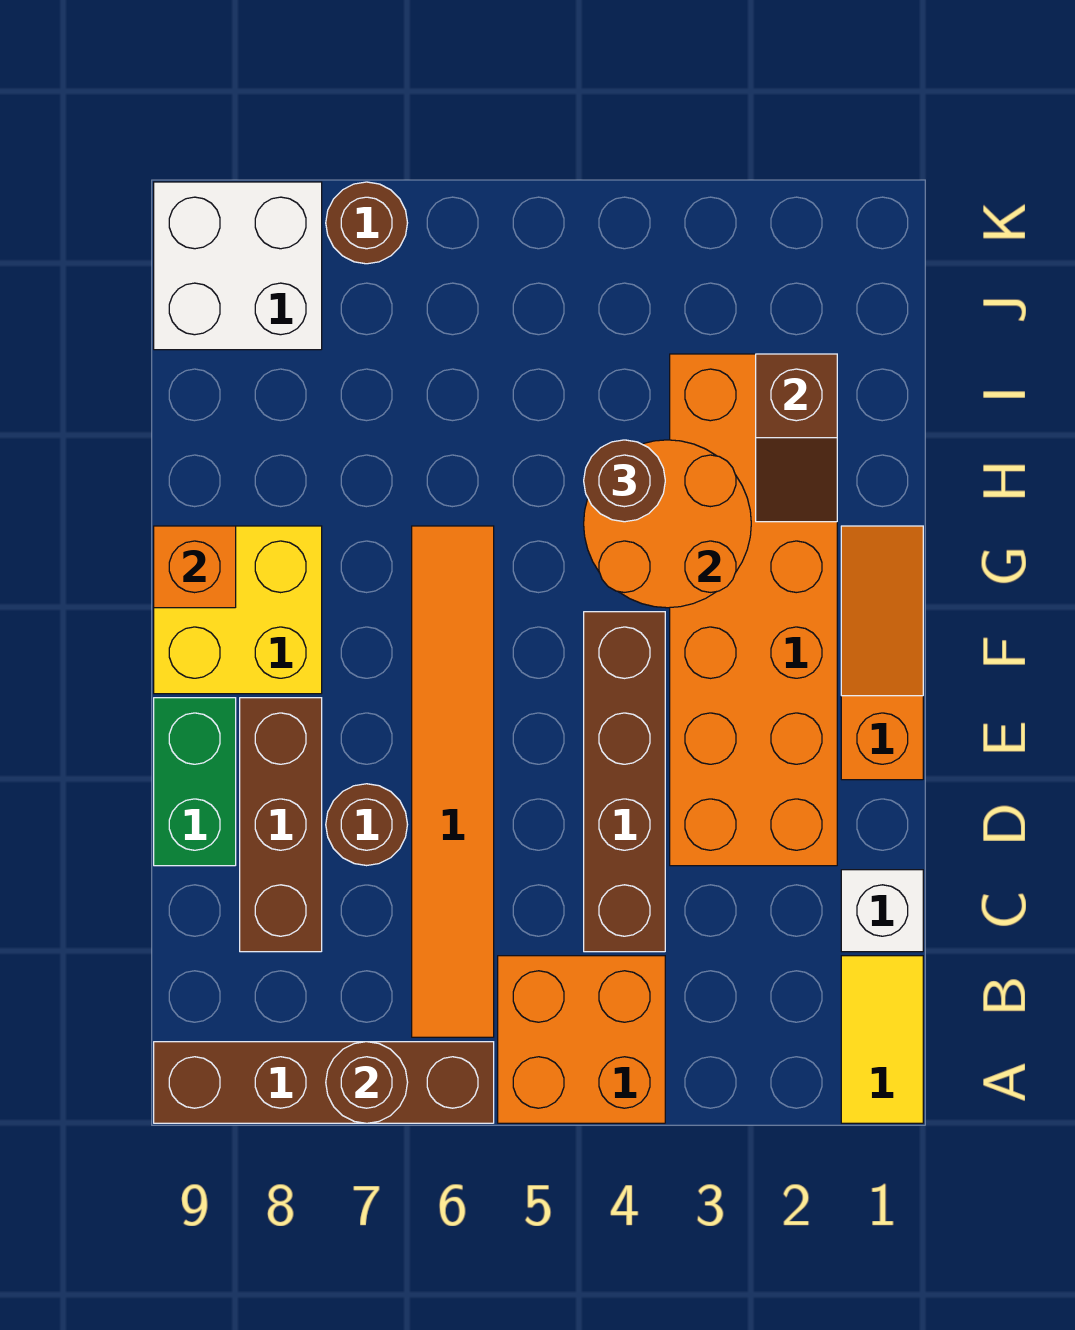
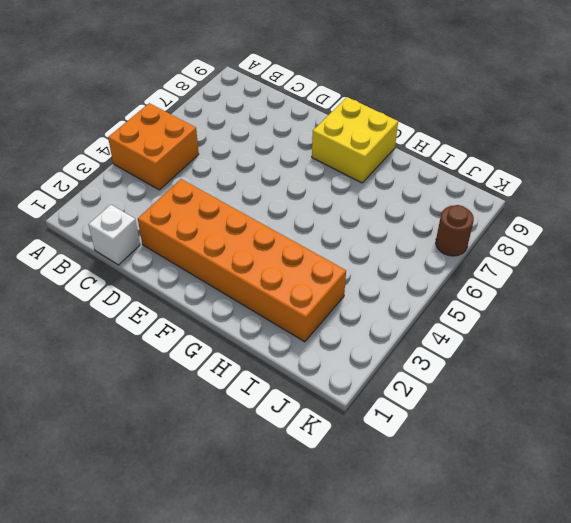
none -> yellow 1x2 tile [841,956,923,1123]
none -> brown 1x4 brick [154,1042,494,1123]
none -> orange 1x6 tile [412,526,494,1037]

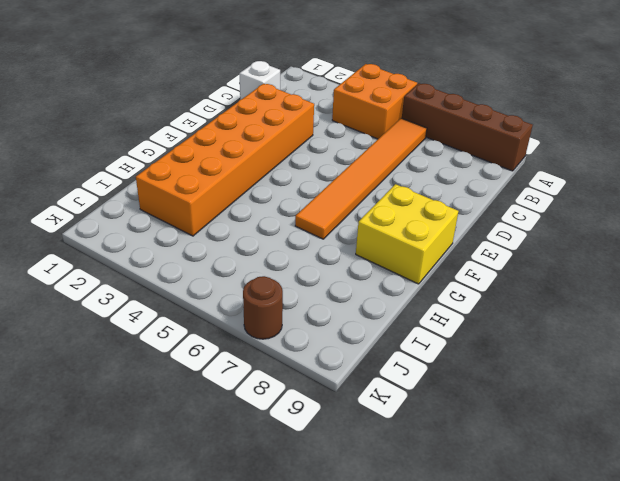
none -> yellow 1x2 tile [841,956,923,1123]
none -> brown 1x4 brick [584,612,665,952]
none -> brown 1x3 brick [240,698,322,952]

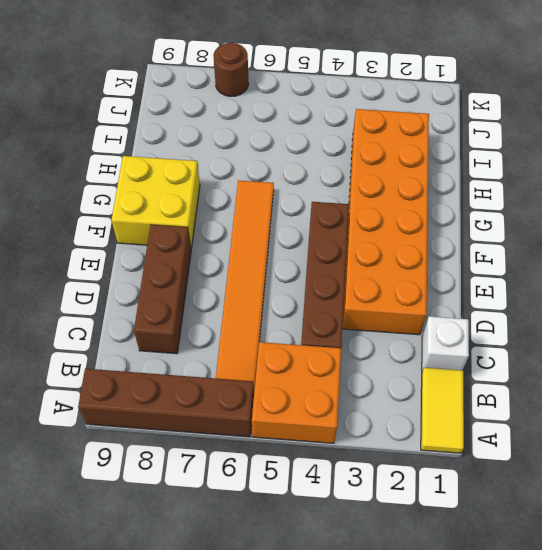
none -> brown 1x1 round brick [326,784,408,866]
none -> green 1x2 brick [154,698,236,866]
none -> orange 1x3 slope [841,526,923,780]

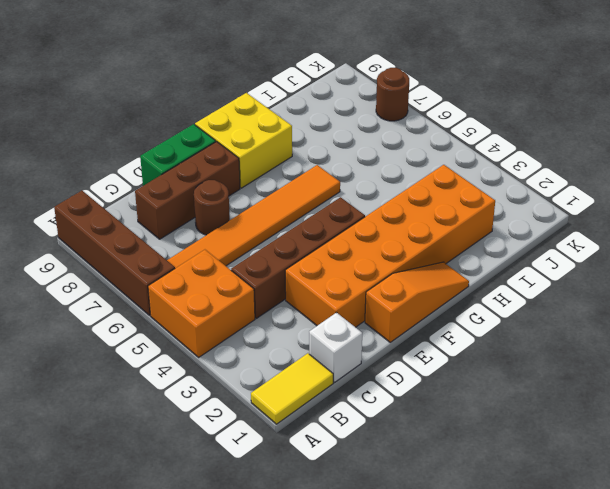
none -> white 2x2 brick [154,182,322,350]
none -> brown 1x1 round brick [326,1042,408,1123]
none -> orange 2x2 round brick [584,440,751,608]

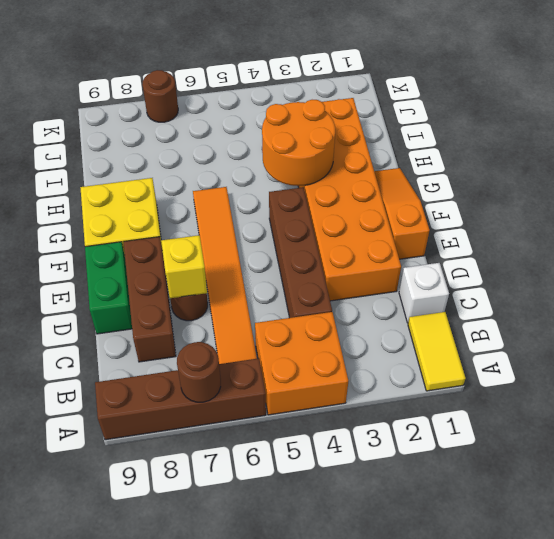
yellow 1x1 brick [161,235,207,298] -> none
none -> white 2x2 brick [154,182,322,350]
none -> orange 1x1 brick [154,526,236,608]
none -> brown 1x2 slope [756,354,837,522]

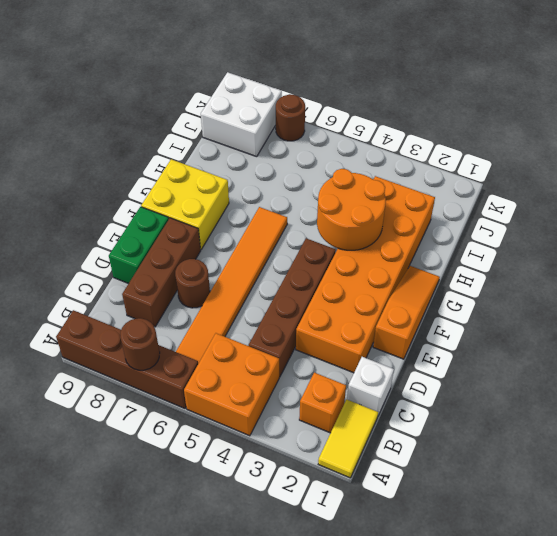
orange 1x1 brick [299,373,346,433] -> orange 1x1 brick moved to [154,526,236,608]
none -> brown 1x2 slope [756,354,837,522]
none -> brown 1x1 round brick [584,440,665,522]

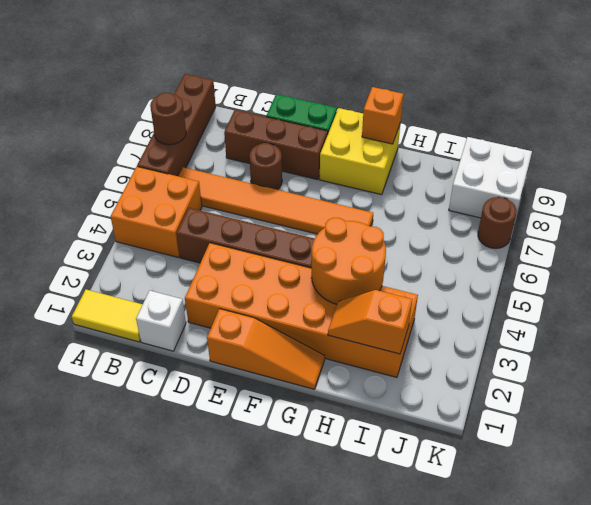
orange 1x2 slope [328,290,412,354] -> brown 1x2 slope [756,354,837,522]
none -> brown 1x1 round brick [584,440,665,522]

